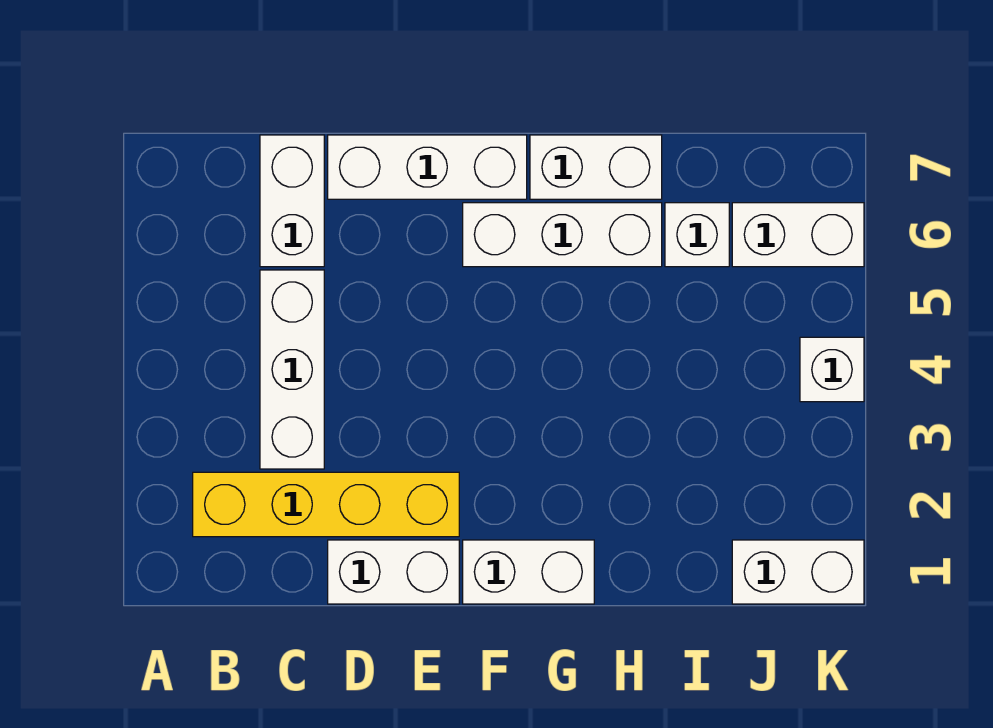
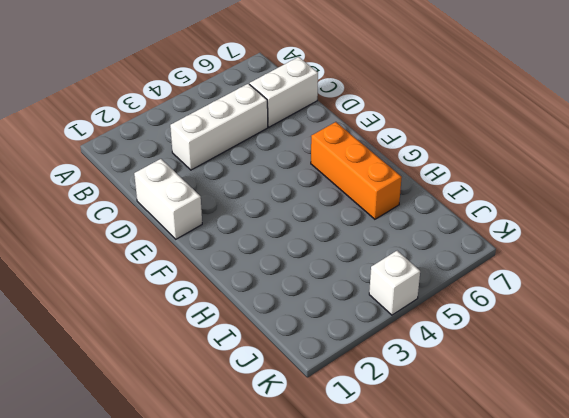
orange 1x3 brick [311,122,402,219] -> white 1x3 brick [463,203,662,267]
none -> yellow 1x4 brick [193,472,459,537]
none -> white 1x3 brick [328,135,527,199]
none -> white 1x2 brick [463,540,594,604]

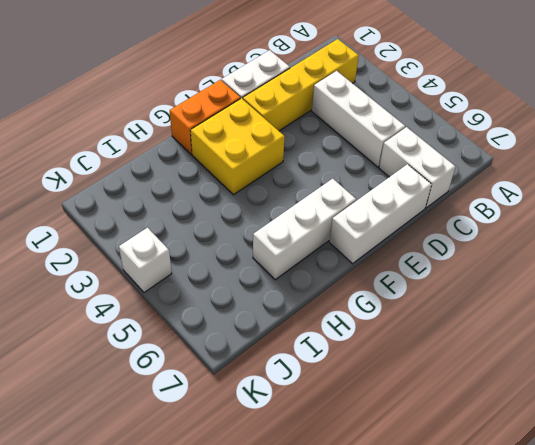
orange 1x2 brick [170,80,240,154] -> white 1x2 brick [463,540,594,604]
yellow 2x2 brick [190,98,285,195] -> none
none -> white 1x2 brick [530,135,662,199]
none -> white 1x1 brick [665,203,729,267]
none -> white 1x2 brick [732,540,864,604]

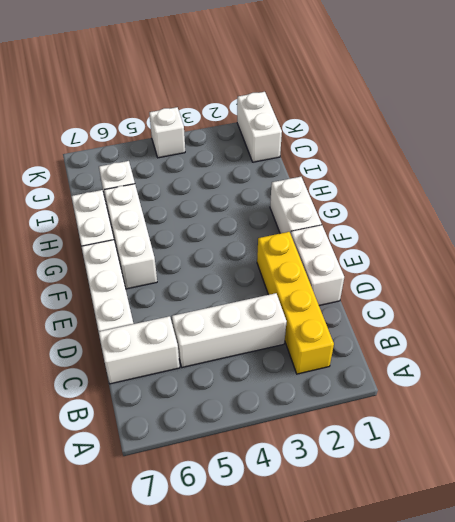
none -> white 1x2 brick [732,203,864,267]

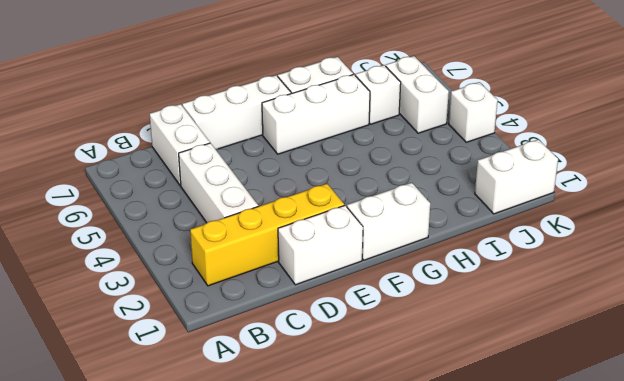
white 1x2 brick [386,56,449,133] -> white 1x2 brick turned to [732,203,864,267]

